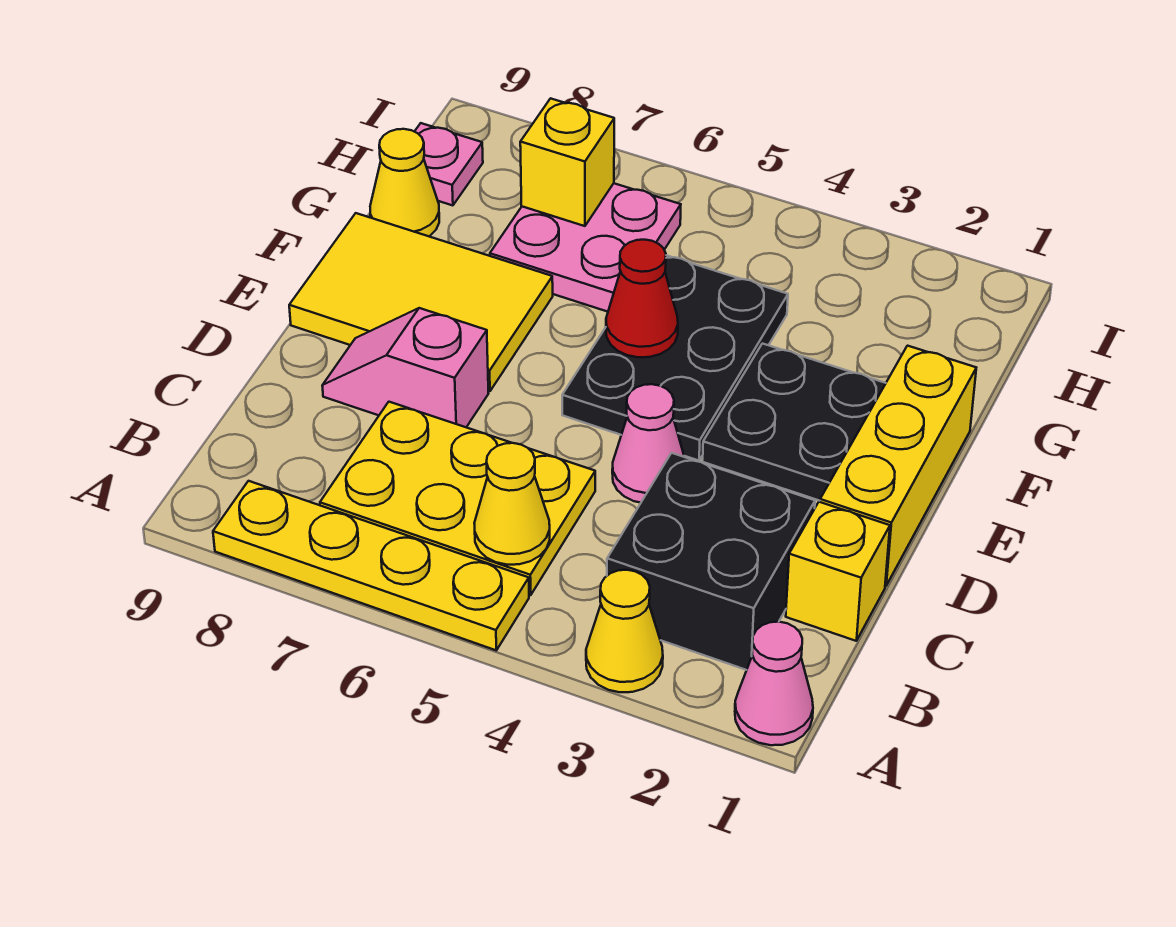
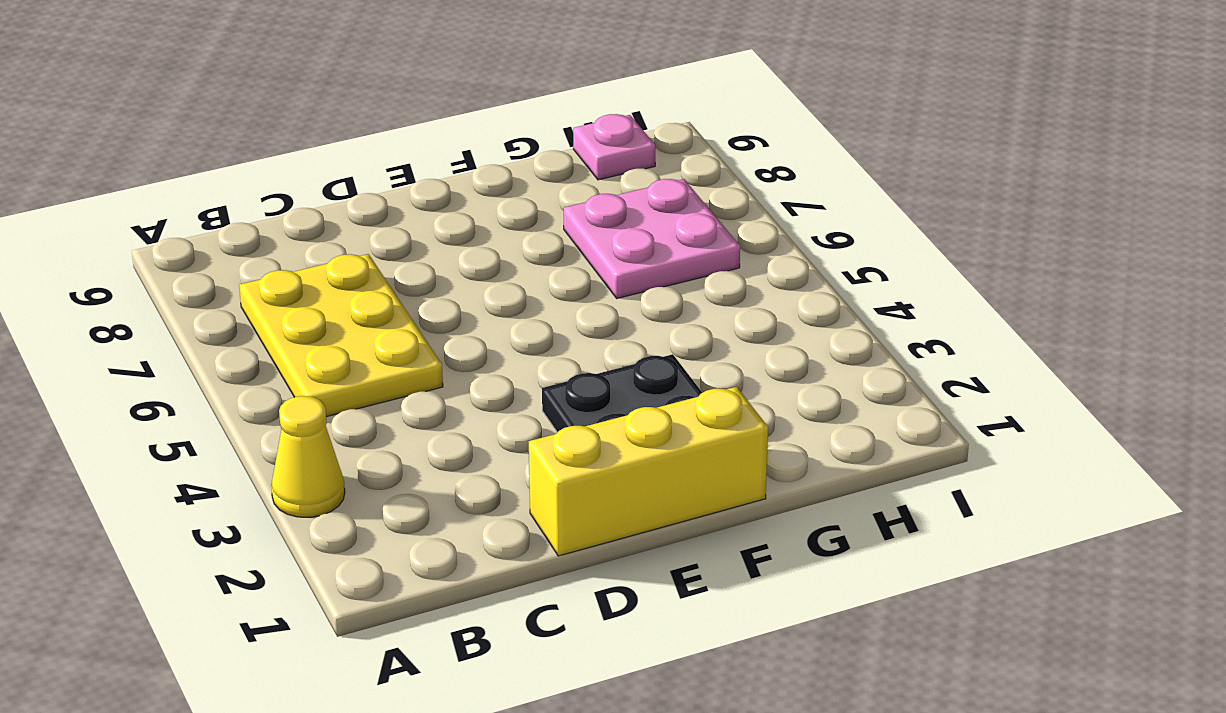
none -> pink 1x1 cone [735,622,813,745]
none -> yellow 1x4 plate [213,481,529,650]
none -> black 2x2 brick [607,453,815,670]

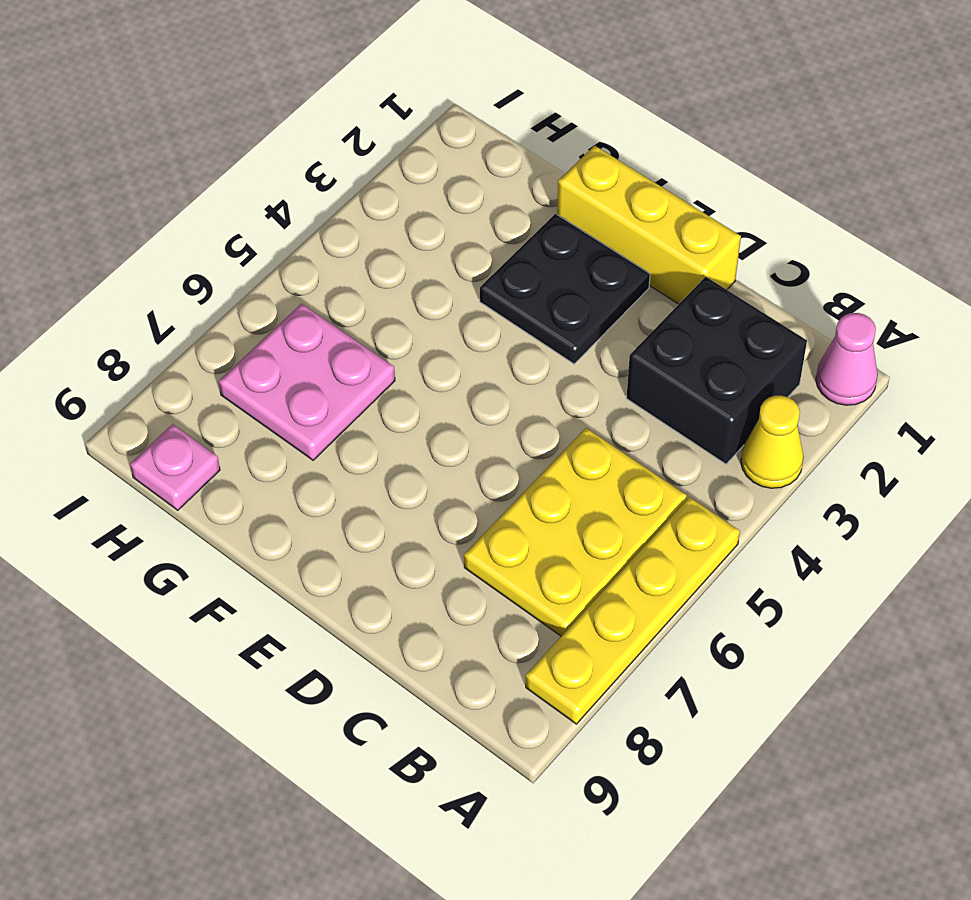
none -> yellow 1x1 brick [786,502,890,641]
none -> pink 1x1 cone [612,384,684,503]
none -> pink 1x2 slope [322,308,488,427]

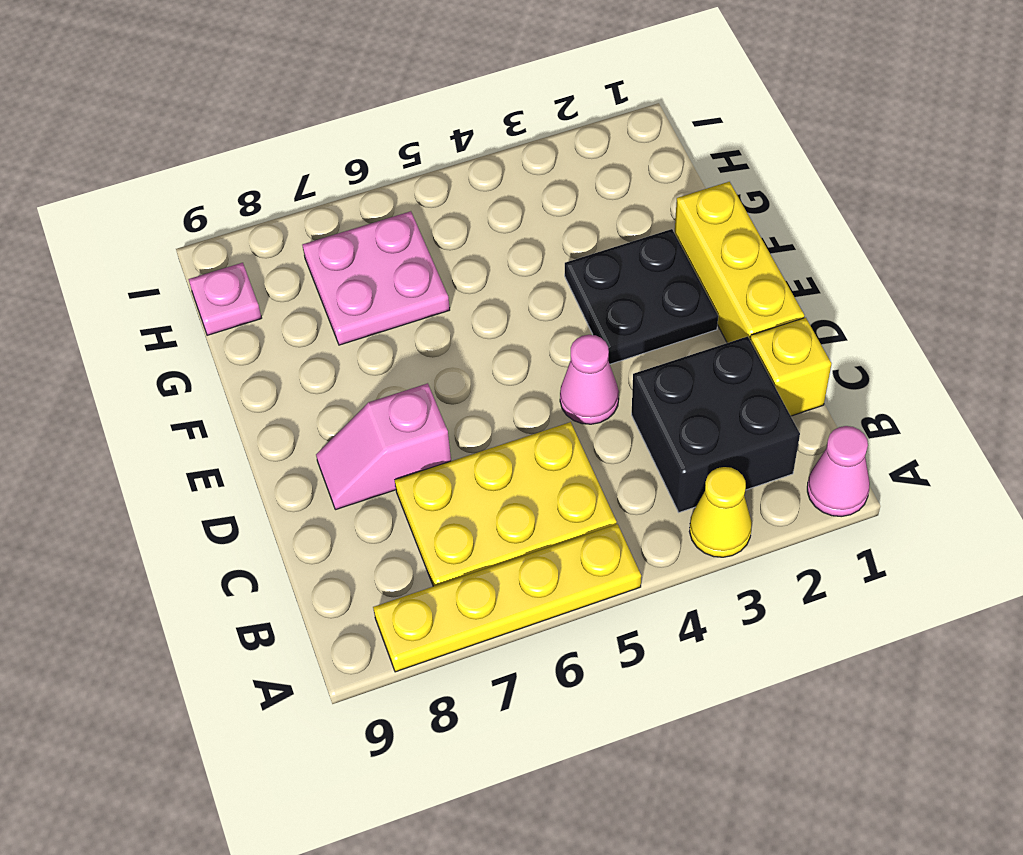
none -> black 2x3 plate [562,255,788,461]
none -> yellow 2x3 tile [289,213,553,391]
none -> yellow 1x1 cone [370,129,439,236]

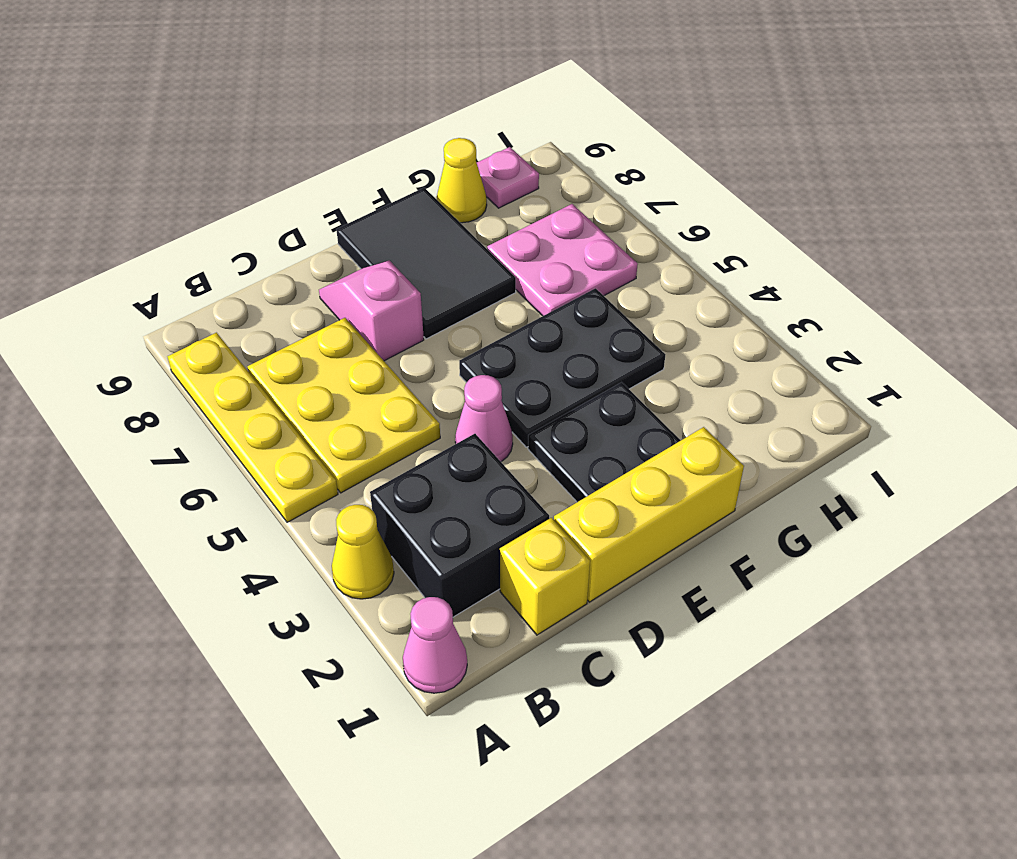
black 2x3 tile [336,188,516,339] -> yellow 2x3 tile [289,213,553,391]
none -> yellow 1x1 cone [474,443,550,565]
none -> red 1x1 cone [606,240,678,357]
none -> yellow 1x1 brick [520,98,614,226]

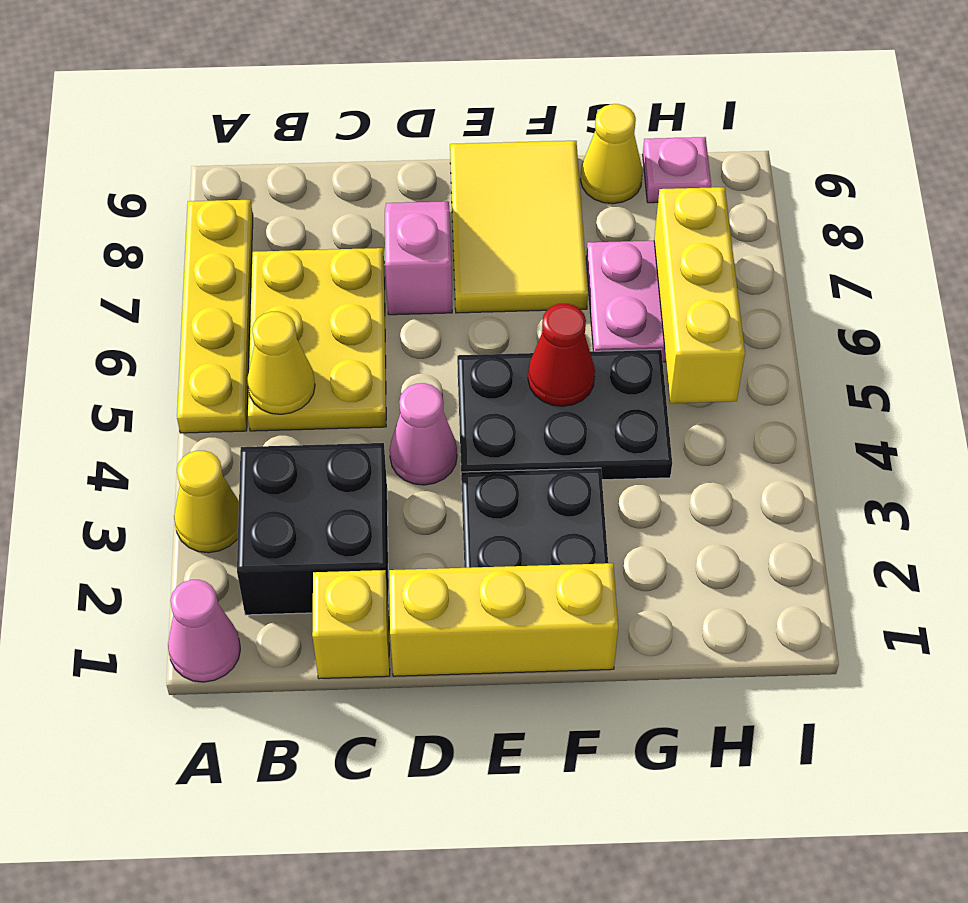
yellow 1x3 brick [654,187,745,403] -> yellow 1x1 brick [520,98,614,226]

